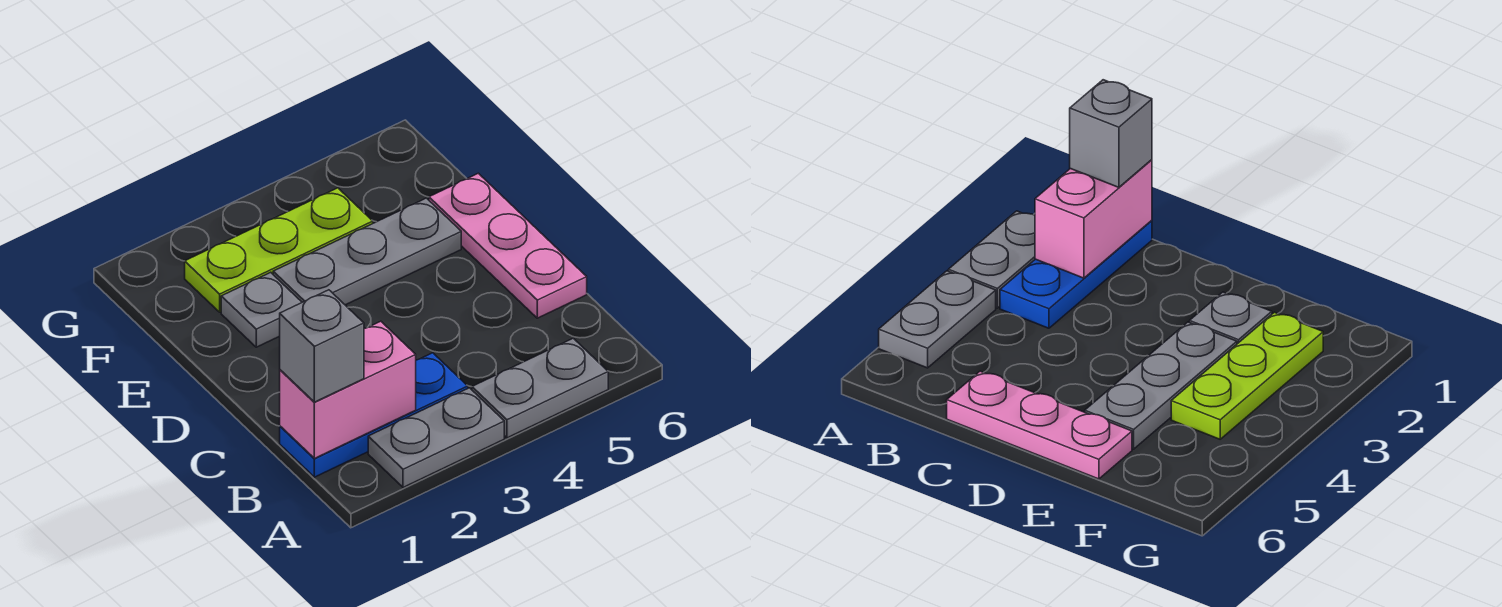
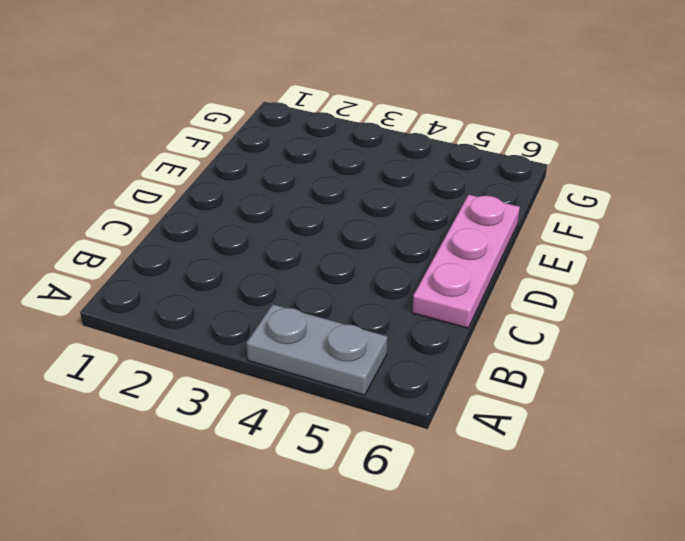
none -> grey 1x2 plate [368,388,504,487]
none -> blue 1x3 plate [280,353,468,477]

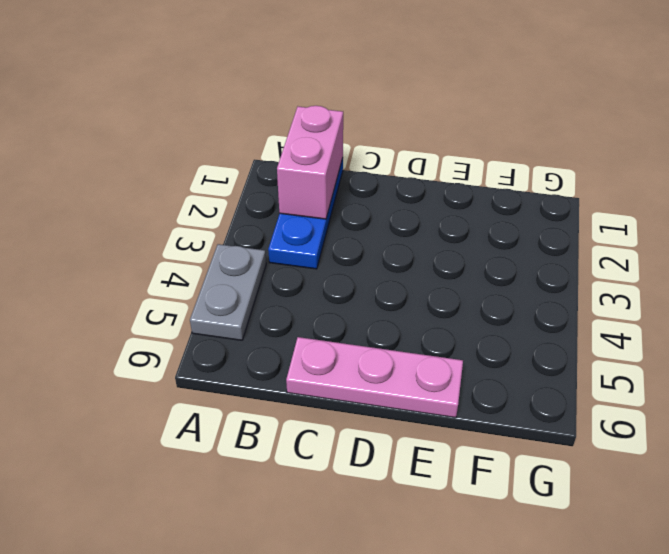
none -> grey 1x2 plate [368,388,504,487]
none -> grey 1x1 plate [221,272,302,347]

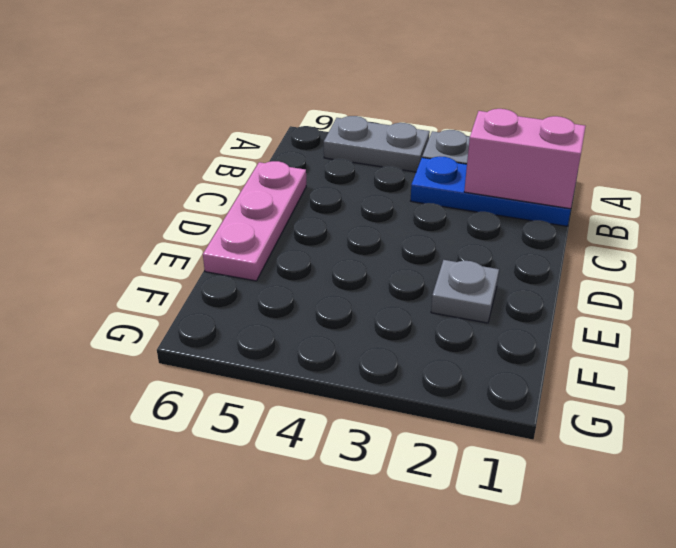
none -> grey 1x3 plate [273,198,461,305]
none -> lime 1x3 plate [185,188,373,312]

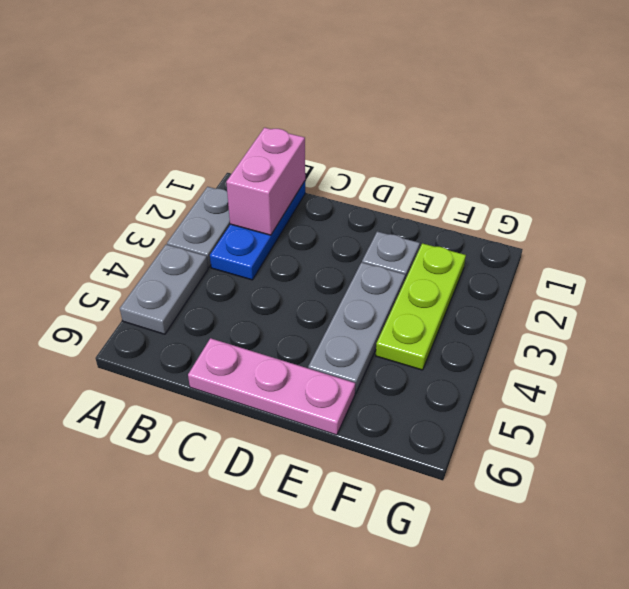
none -> grey 1x1 brick [280,290,364,402]

